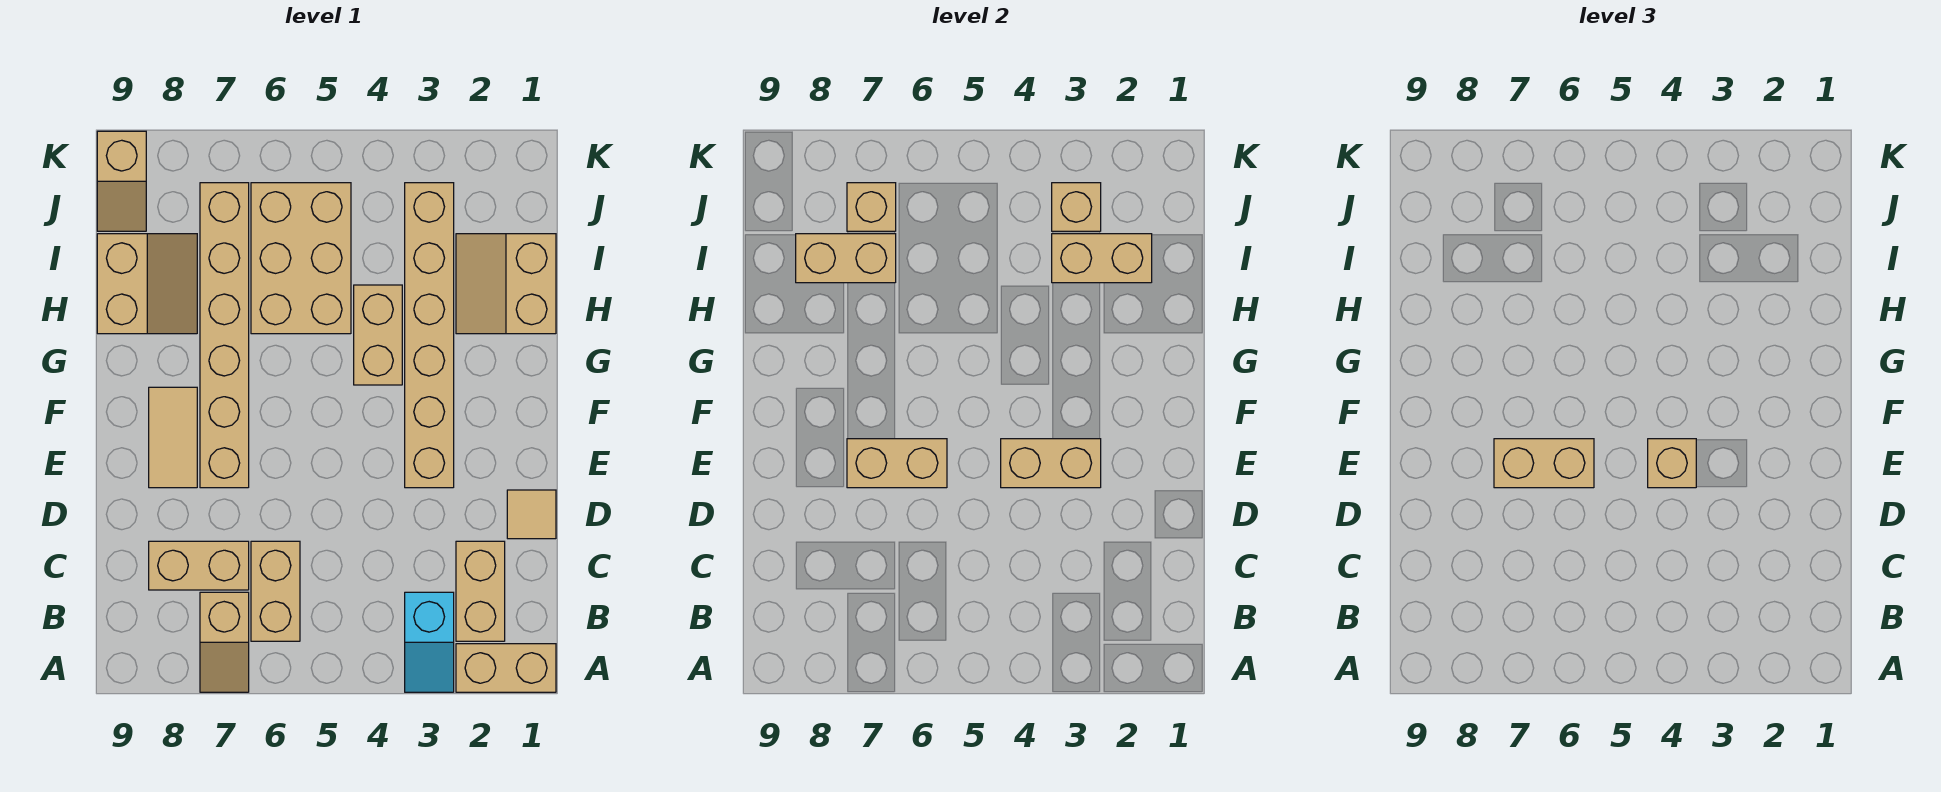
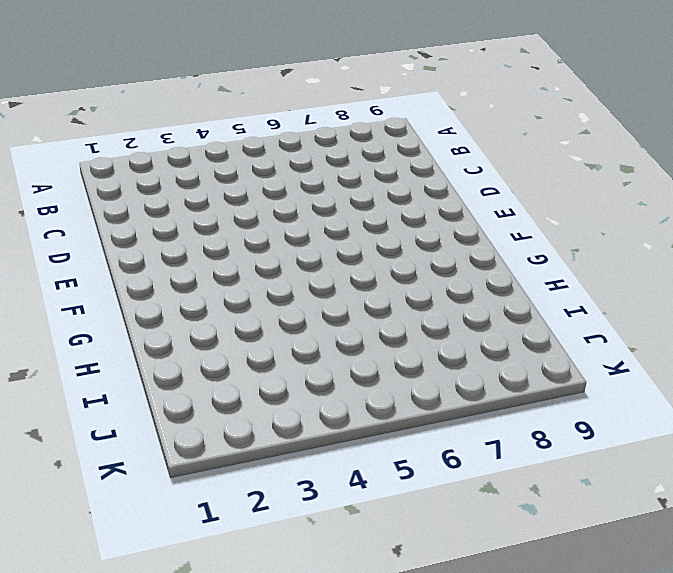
none -> tan 1x2 brick [456,644,556,692]
none -> cyan 1x2 slope [405,592,454,692]
none -> tan 1x2 slope [200,592,249,692]

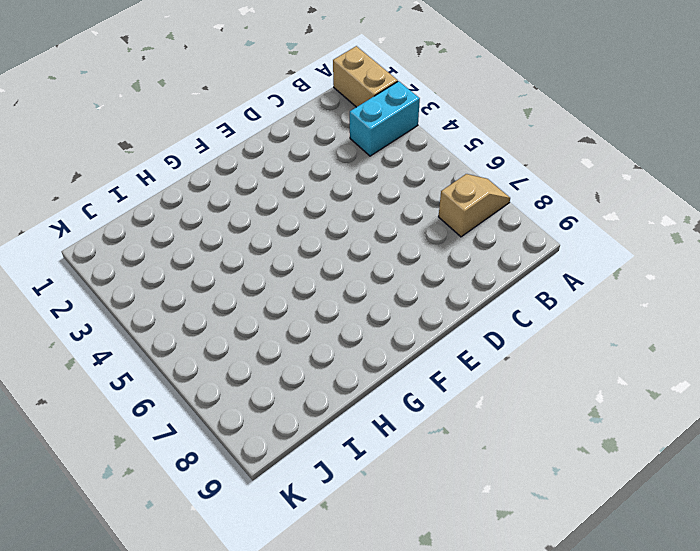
cyan 1x2 brick [350,81,420,156] -> cyan 1x2 slope [405,592,454,692]
none -> tan 1x2 brick [456,541,505,641]
none -> tan 1x2 brick [251,541,300,641]
none -> tan 1x2 brick [149,541,249,590]

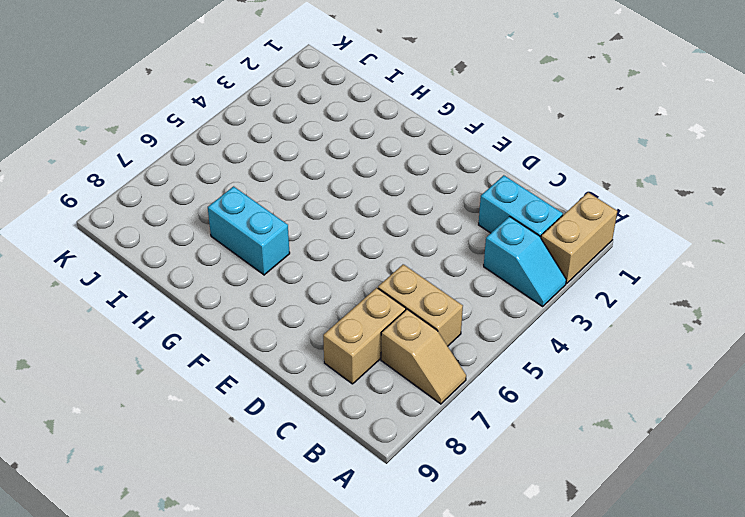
cyan 1x2 brick [479,175,563,238] -> tan 1x2 brick [456,541,505,641]
cyan 1x2 brick [208,186,290,275] -> tan 1x6 brick [200,183,249,488]
none -> tan 1x1 tile [507,490,556,539]
none -> tan 1x6 brick [405,183,454,488]
none -> tan 1x2 tile [149,387,197,488]

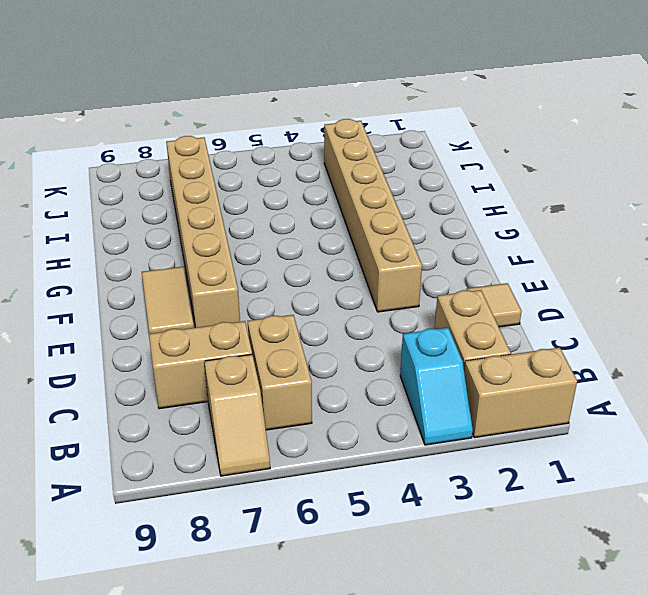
none -> tan 1x2 brick [354,285,402,385]
none -> tan 2x2 slope [456,234,556,334]
none -> tan 2x3 brick [251,183,351,334]

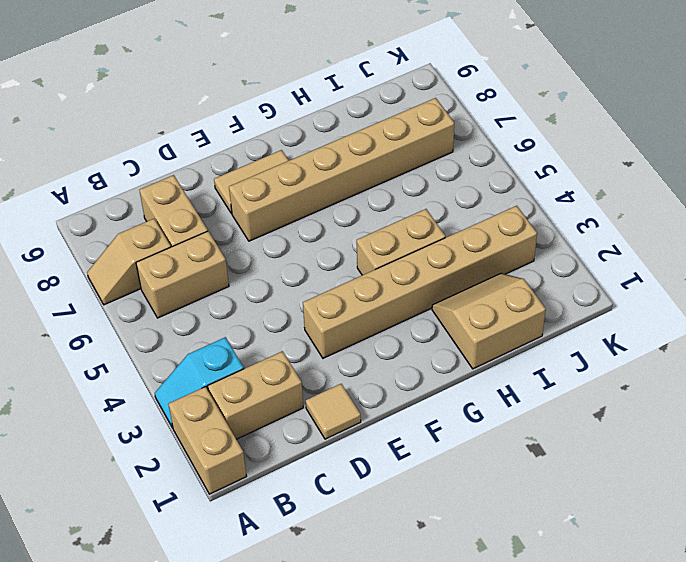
none -> tan 2x3 brick [251,183,351,334]
none -> tan 2x2 slope [97,234,197,334]
none -> tan 1x2 slope [97,131,146,231]

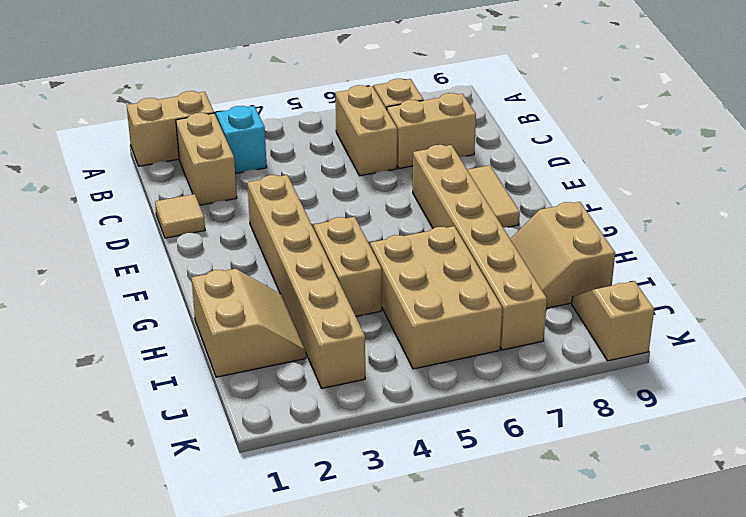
none -> tan 1x2 brick [1001,439,1101,488]
none -> tan 1x2 brick [847,439,947,488]
none -> tan 1x2 brick [1052,234,1152,283]

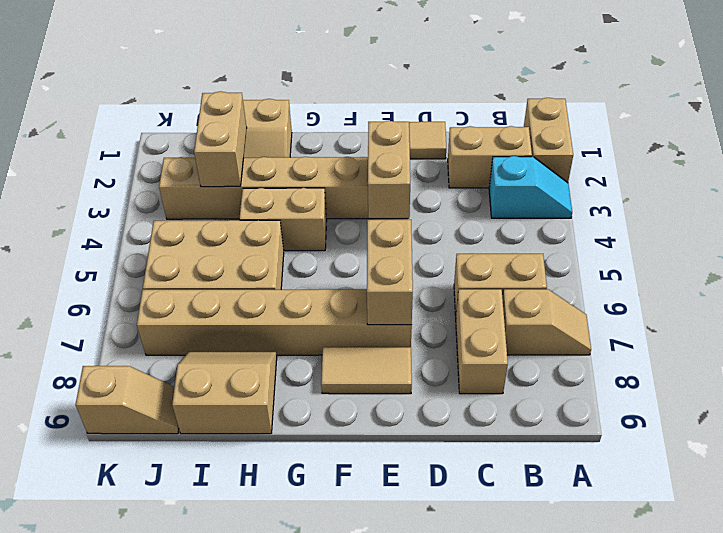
none -> tan 1x2 brick [796,234,896,283]
none -> tan 1x1 brick [1052,183,1101,231]
none -> tan 1x1 brick [847,183,896,231]

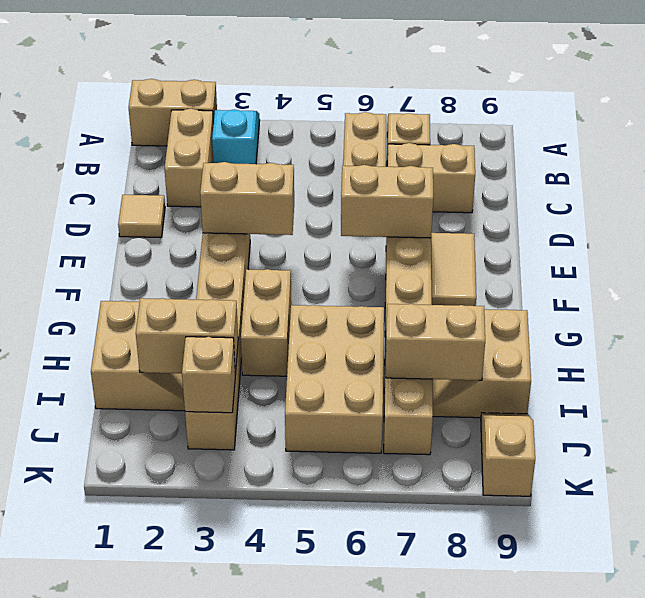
none -> tan 1x1 brick [847,183,896,231]
none -> tan 1x1 brick [1648,439,1696,488]
none -> tan 1x2 brick [1494,439,1594,488]

